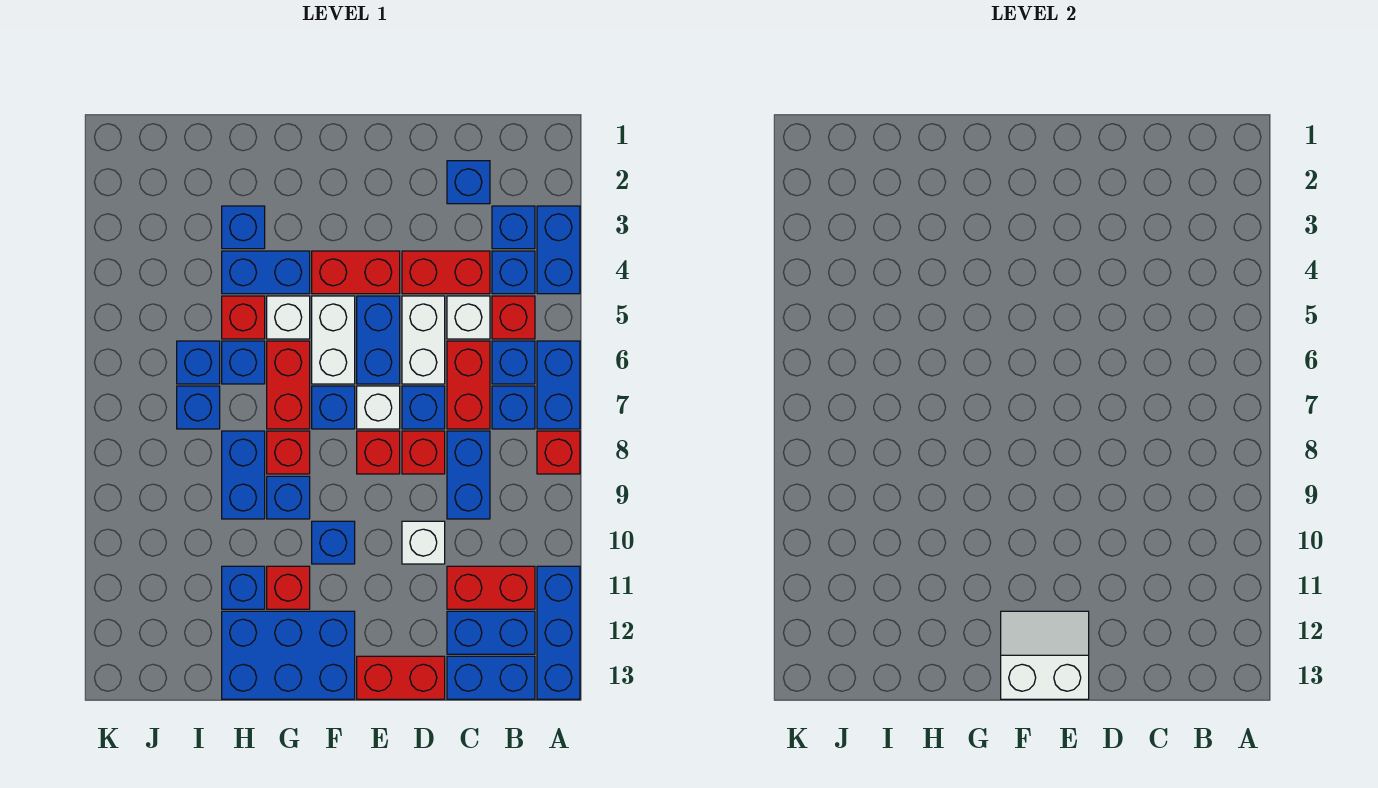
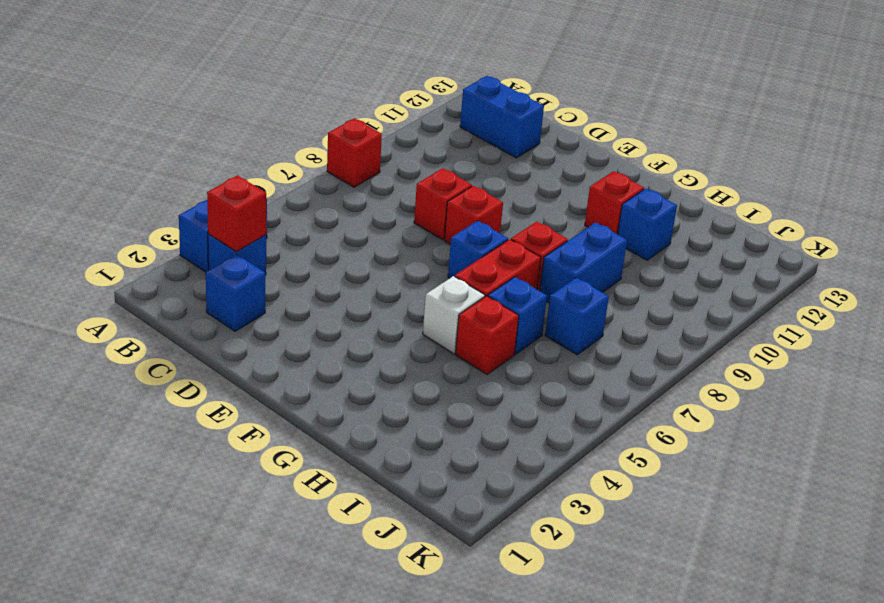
red 1x1 brick [207,175,266,252] -> red 1x1 brick moved to [492,296,535,339]
none -> blue 1x2 brick [537,341,580,429]
none -> blue 1x3 brick [537,566,580,699]
none -> blue 1x1 brick [492,251,535,294]
none -> blue 1x1 brick [492,341,535,384]

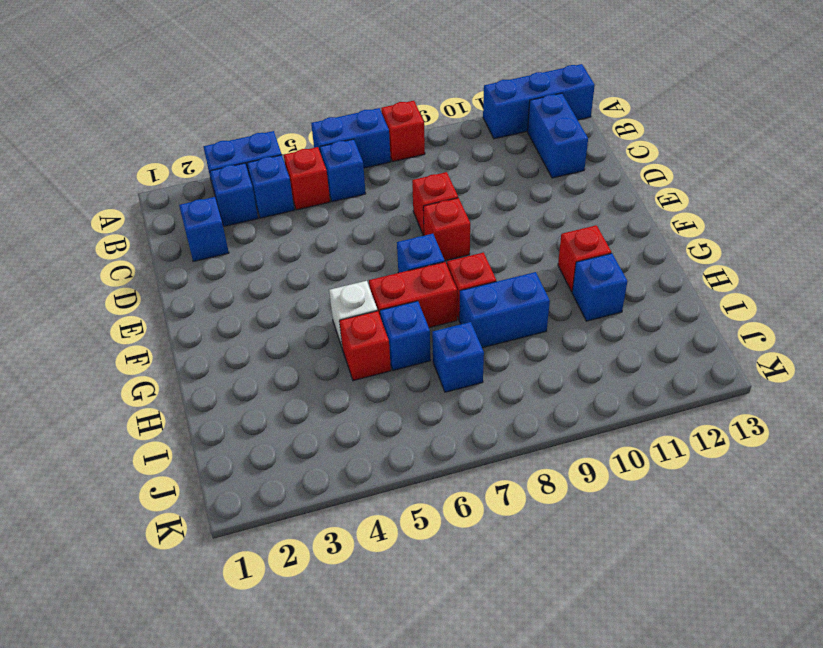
none -> blue 1x1 brick [492,386,535,429]
none -> red 1x2 brick [447,566,535,609]
none -> blue 1x2 brick [447,656,535,699]
none -> red 1x2 brick [402,251,490,294]

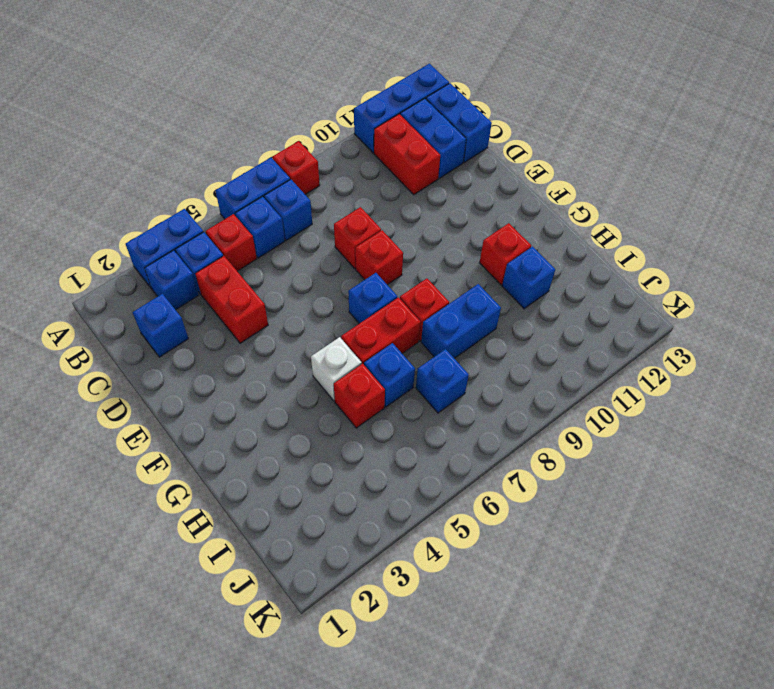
none -> white 1x1 brick [447,296,490,339]
none -> red 1x2 brick [447,341,490,429]
none -> blue 1x2 brick [447,431,490,519]
none -> white 1x2 brick [402,296,445,384]

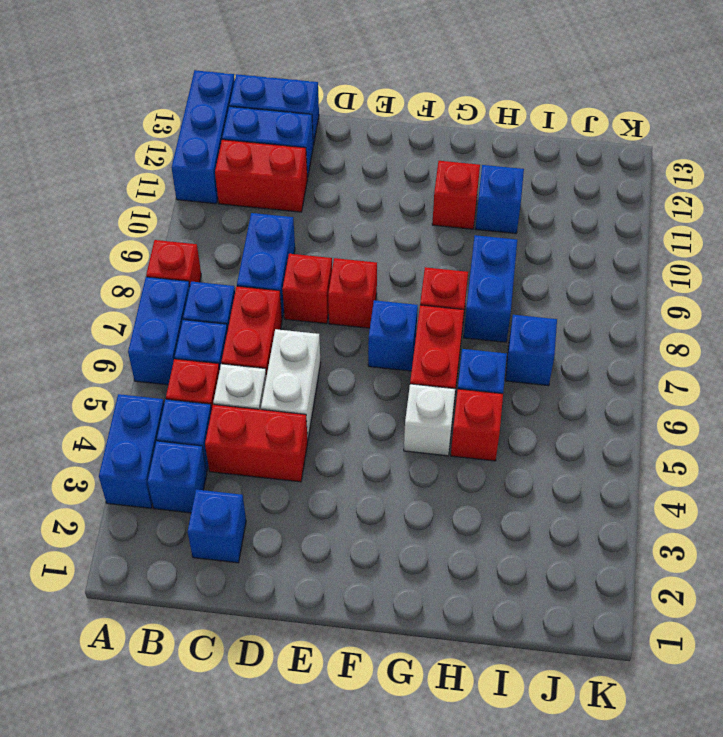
none -> blue 1x1 brick [402,386,445,429]
none -> white 1x1 brick [402,521,445,564]
none -> red 1x2 brick [357,656,445,699]
none -> red 1x2 brick [312,251,400,294]

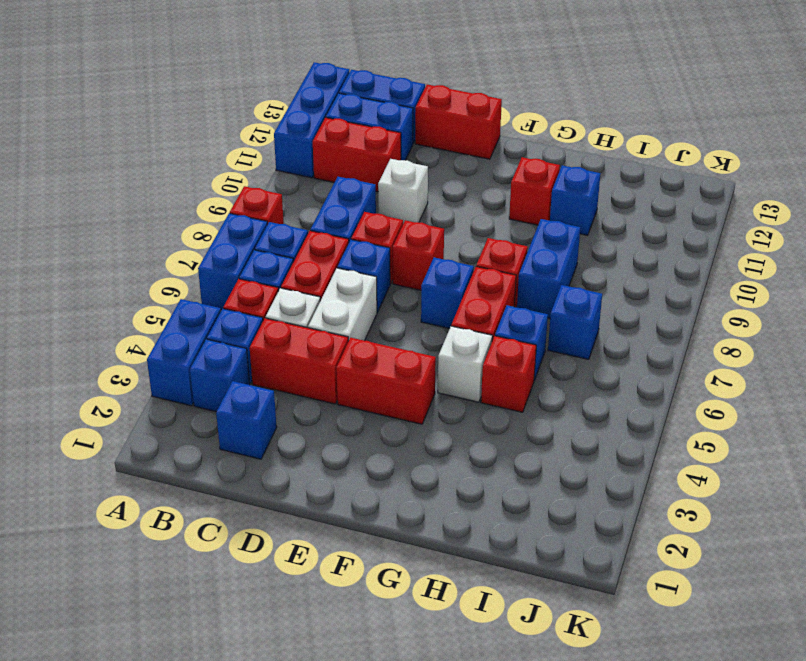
none -> blue 1x2 brick [357,296,400,384]
none -> white 1x1 brick [357,386,400,429]
none -> white 1x2 brick [312,296,355,384]
none -> blue 1x1 brick [312,521,355,564]

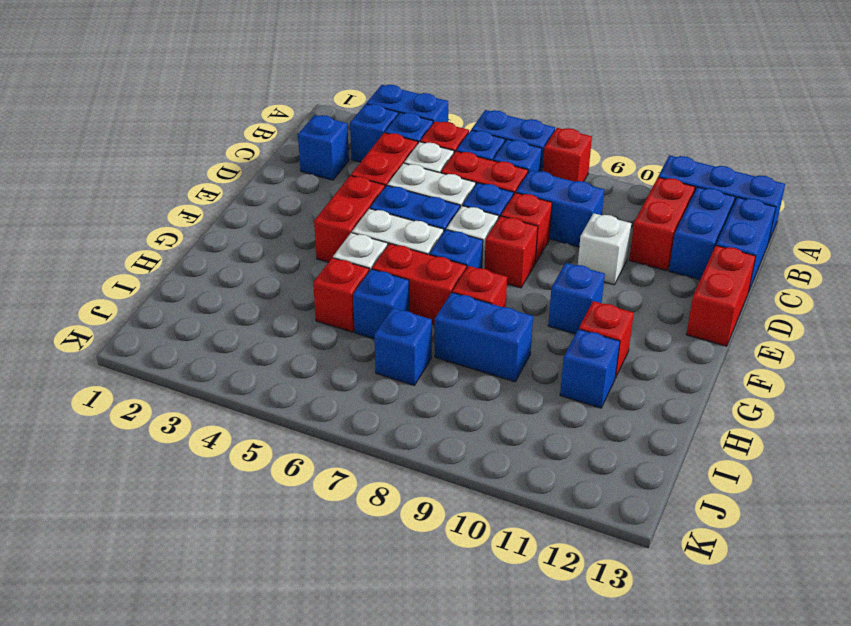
none -> blue 2x3 brick [222,611,355,699]
none -> blue 1x2 brick [222,251,310,294]
none -> blue 1x1 brick [267,476,310,519]
none -> blue 1x1 brick [222,206,265,249]

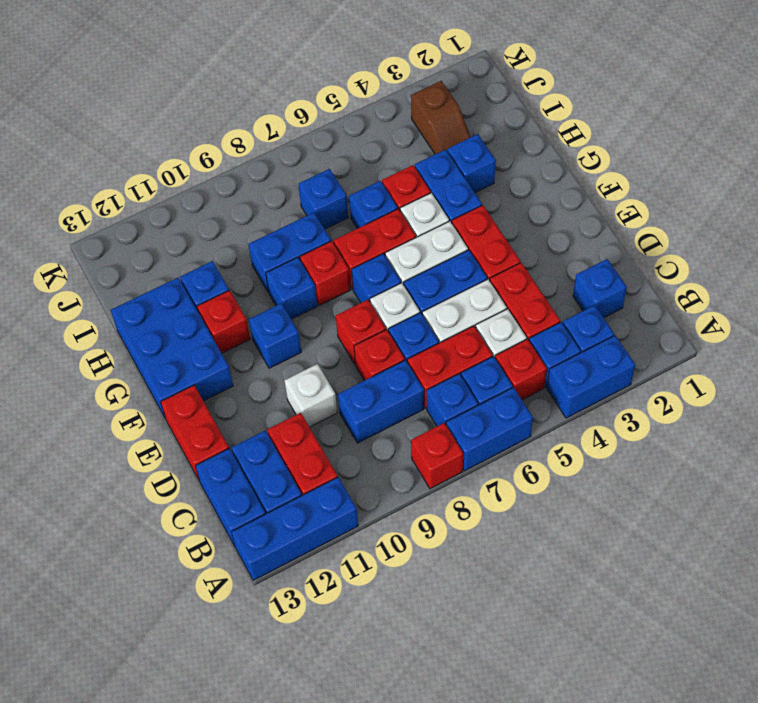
brown 1x2 slope [411,81,471,154] -> none
none -> blue 1x1 brick [177,341,220,384]
none -> white 2x2 slope [1001,611,1089,699]

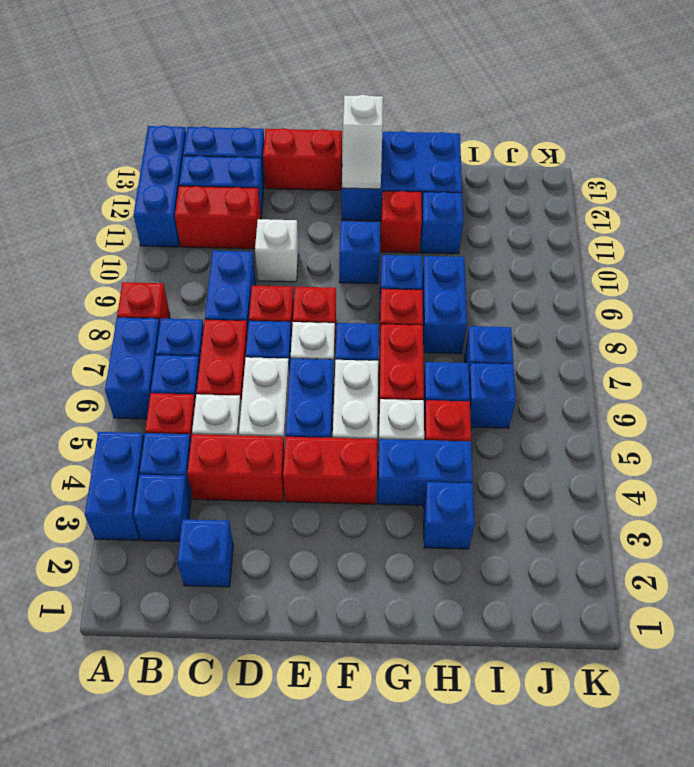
white 1x2 slope [342,95,383,189] -> white 2x2 slope [1001,611,1089,699]

